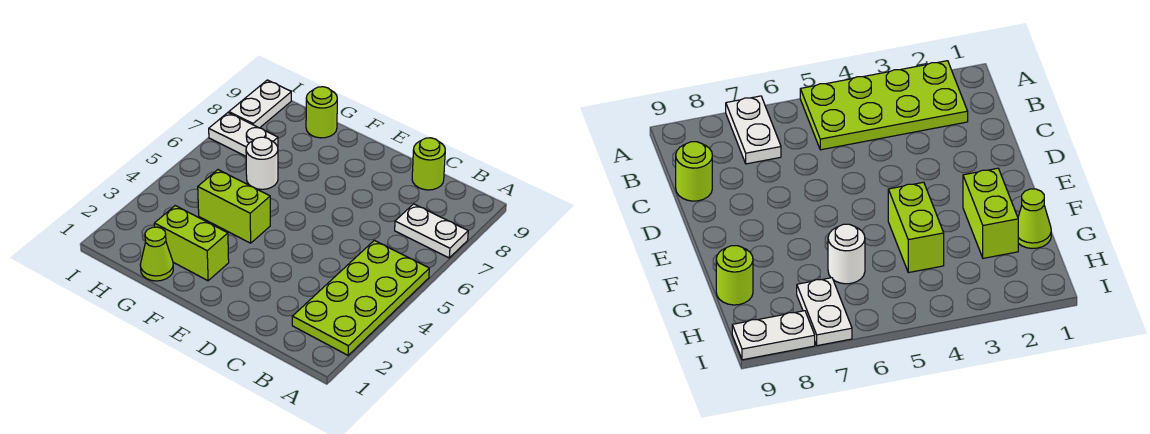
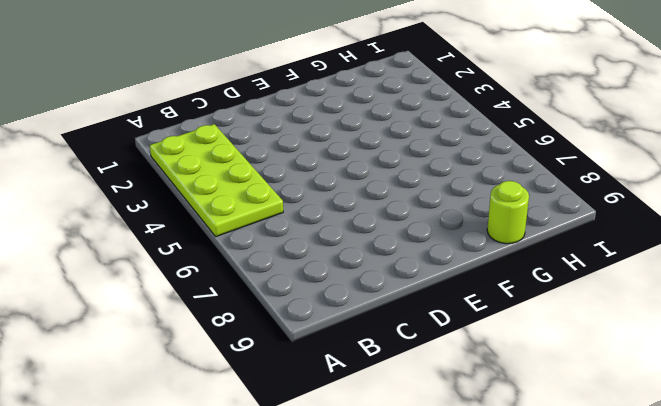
none -> white 1x2 plate [395,204,468,258]
none -> lime 1x1 round brick [412,138,445,190]

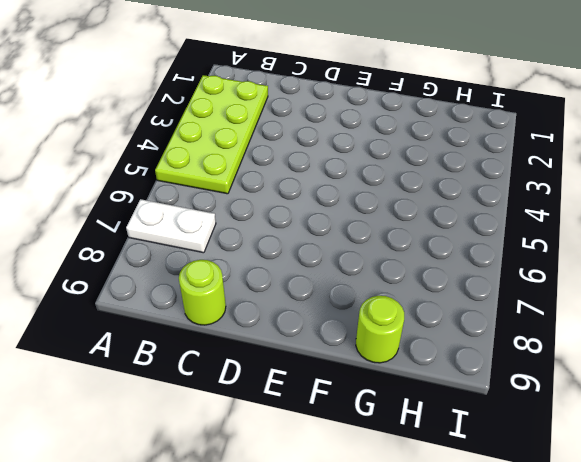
none -> lime 1x2 brick [154,206,229,281]
none -> lime 1x2 brick [198,170,270,243]

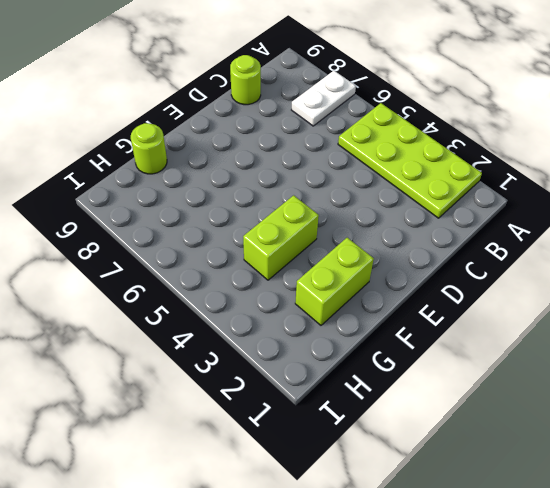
none -> lime 1x1 cone [140,227,173,281]
none -> white 1x1 round brick [246,137,278,189]

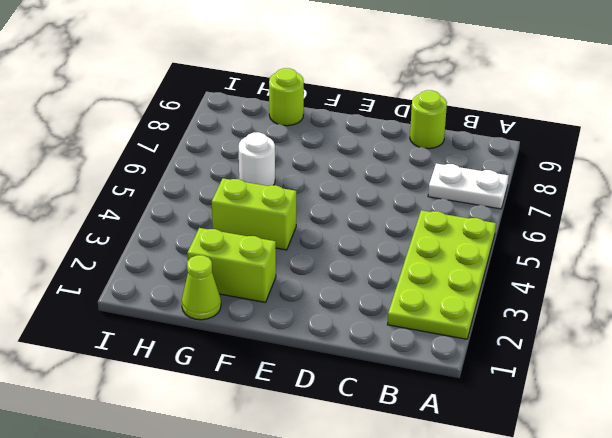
none -> white 1x2 plate [209,113,278,156]
none -> white 1x2 plate [229,80,291,128]

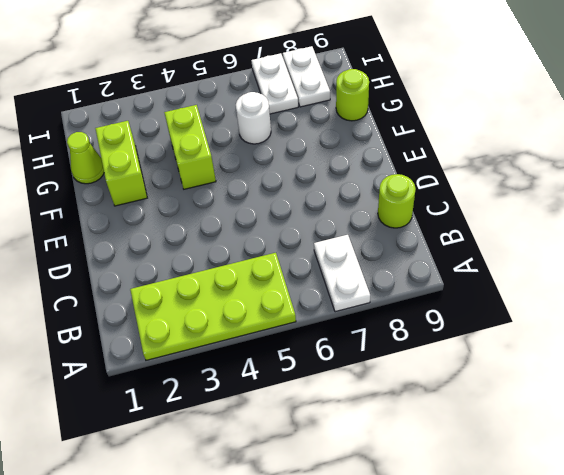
white 1x2 plate [283,46,330,107] -> white 1x2 plate turned to [229,80,291,128]

